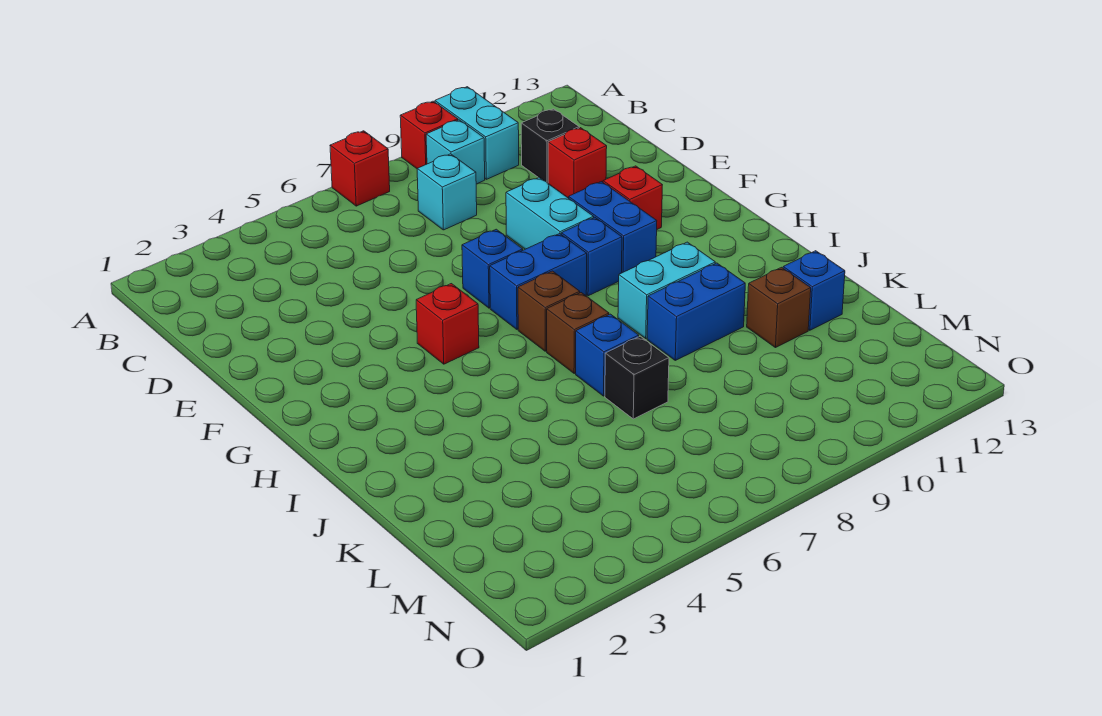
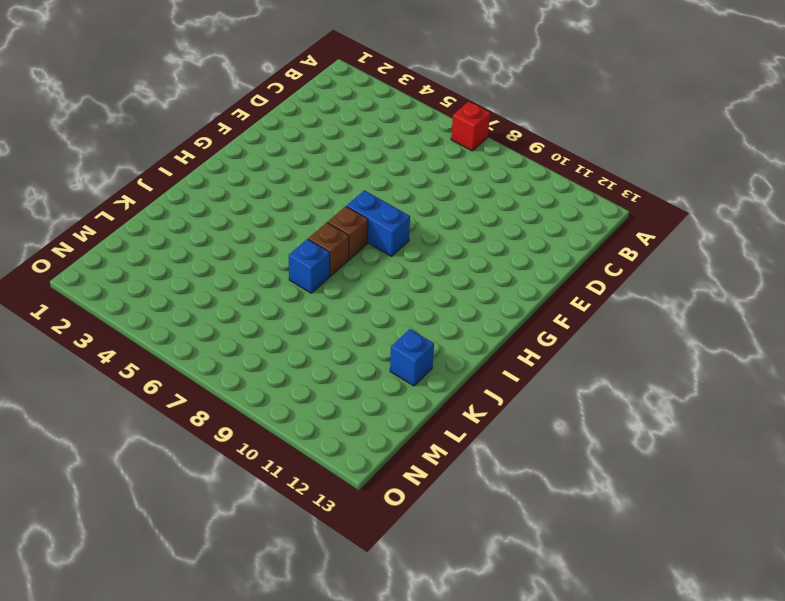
none -> red 1x1 brick [400,101,458,169]
none -> cyan 1x2 brick [435,87,519,179]
none -> cyan 1x1 brick [426,120,485,184]

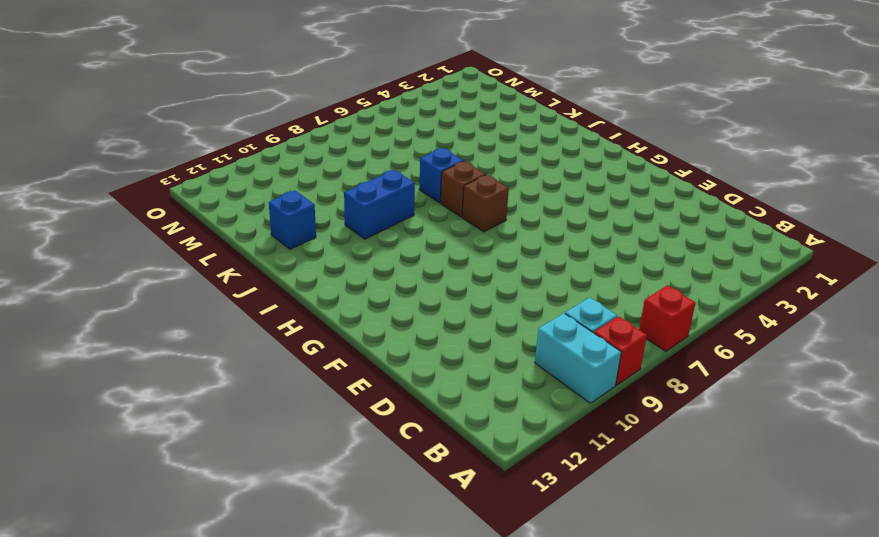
none -> cyan 1x1 brick [417,154,477,230]
none -> black 1x1 brick [521,109,579,183]
none -> red 1x1 brick [548,128,607,198]

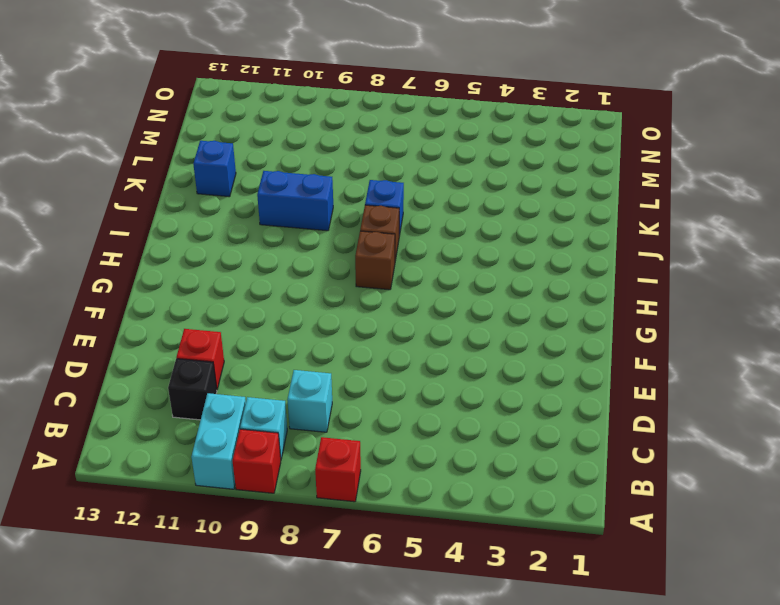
none -> cyan 1x2 brick [506,177,594,249]
none -> blue 1x1 brick [462,229,523,308]
none -> blue 1x2 brick [569,182,657,273]

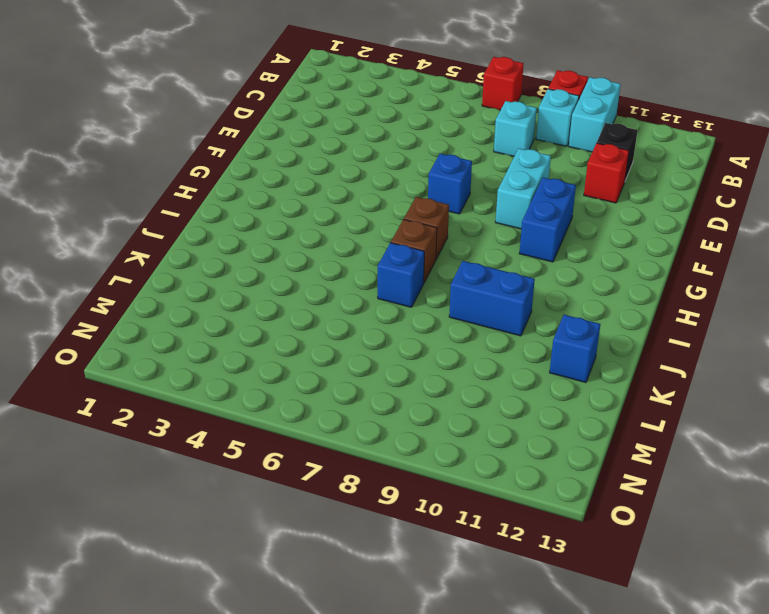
none -> red 1x1 brick [603,166,662,229]
none -> red 1x1 brick [416,284,479,364]
none -> blue 1x2 brick [490,234,587,329]

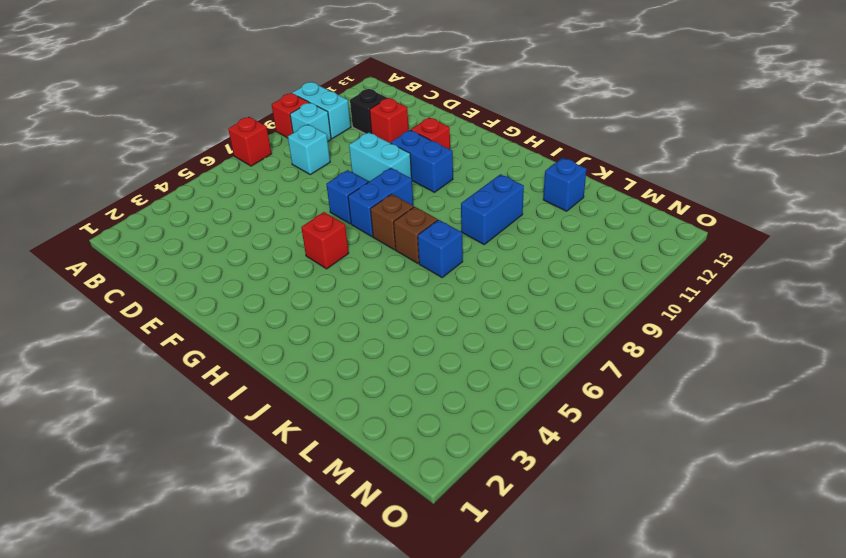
none -> blue 1x1 brick [561,217,622,296]
none -> cyan 1x2 brick [618,242,715,338]
none -> black 1x1 brick [605,336,669,419]

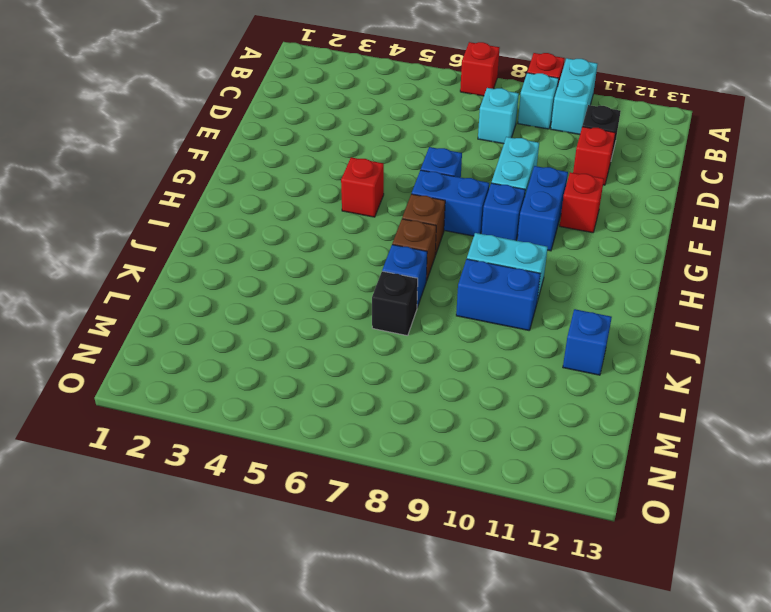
none -> brown 1x1 brick [747,267,811,348]

